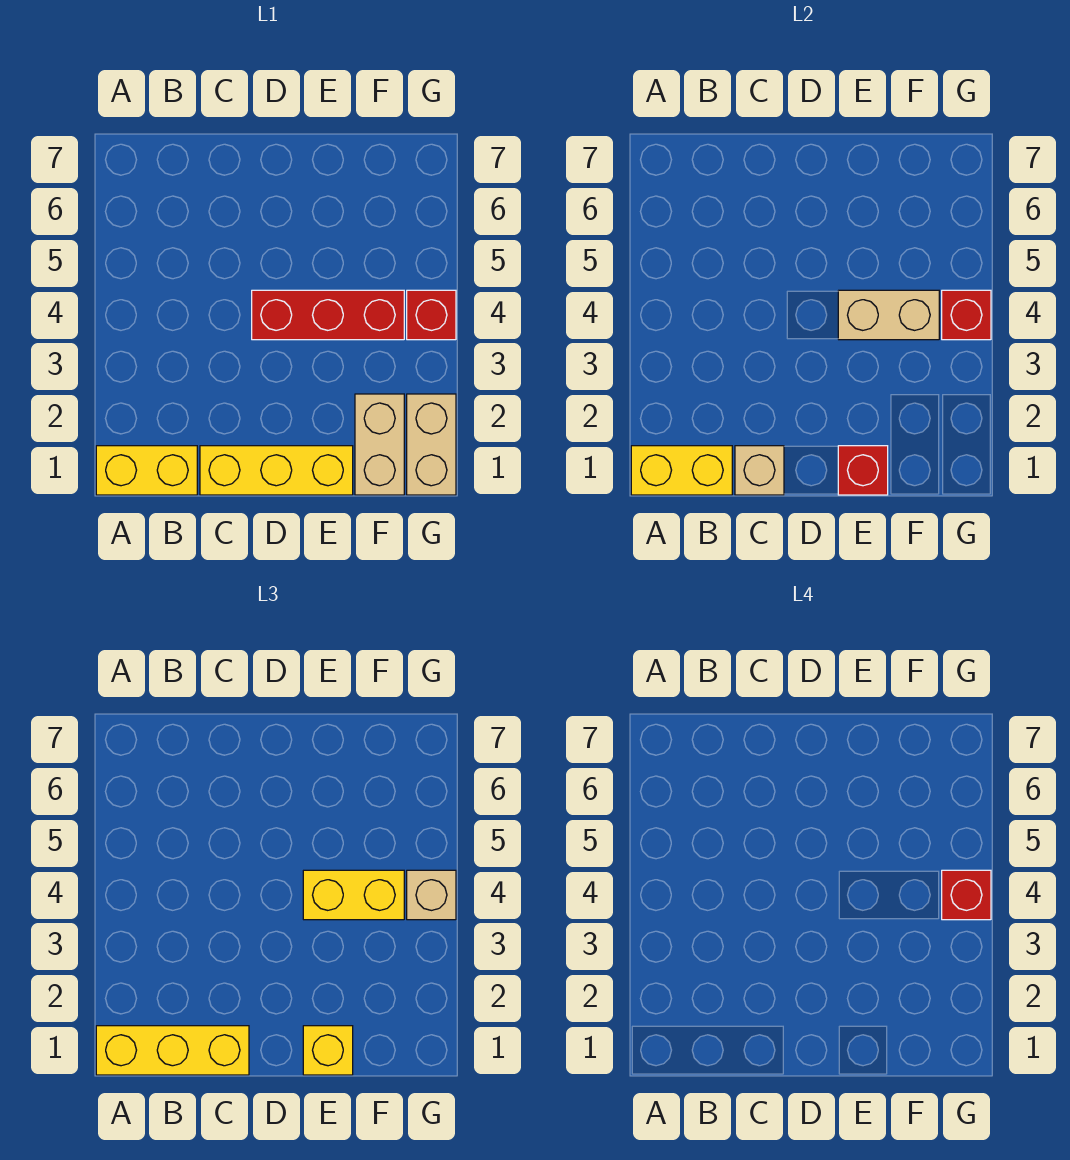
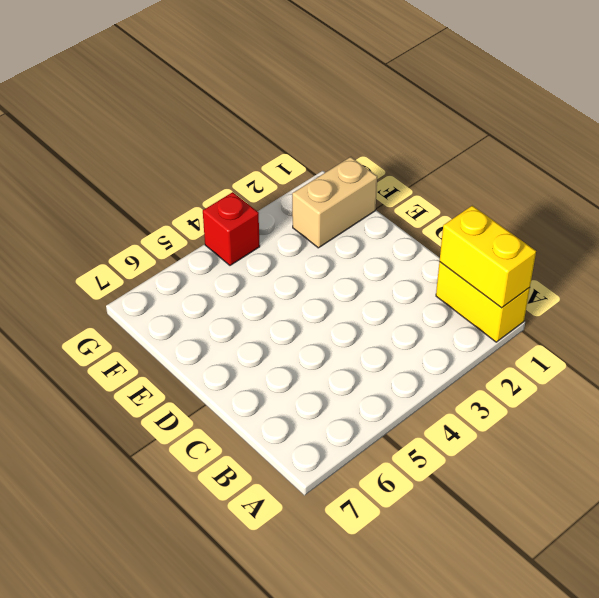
none -> yellow 1x3 brick [200,446,353,495]
none -> red 1x3 brick [252,290,404,340]
none -> tan 1x2 brick [407,394,456,495]

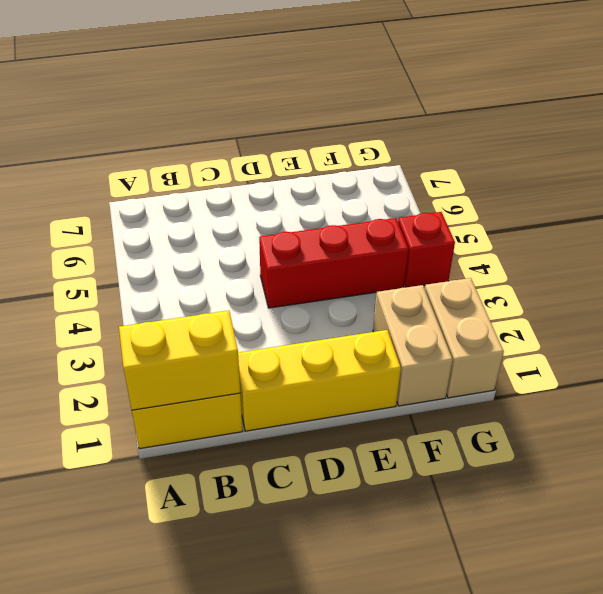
none -> tan 1x1 brick [735,446,784,495]
none -> red 1x1 brick [838,446,888,495]
none -> tan 1x2 brick [838,290,939,340]

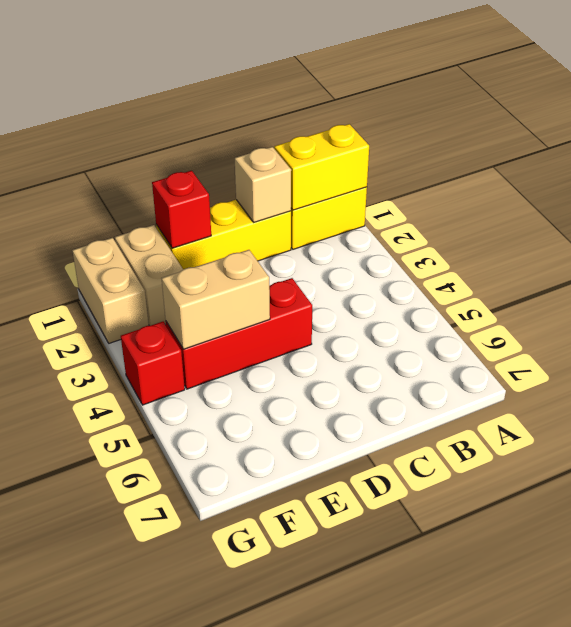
none -> red 1x1 brick [942,290,991,340]
none -> yellow 1x3 brick [96,1026,249,1075]
none -> yellow 1x1 brick [303,1026,353,1075]

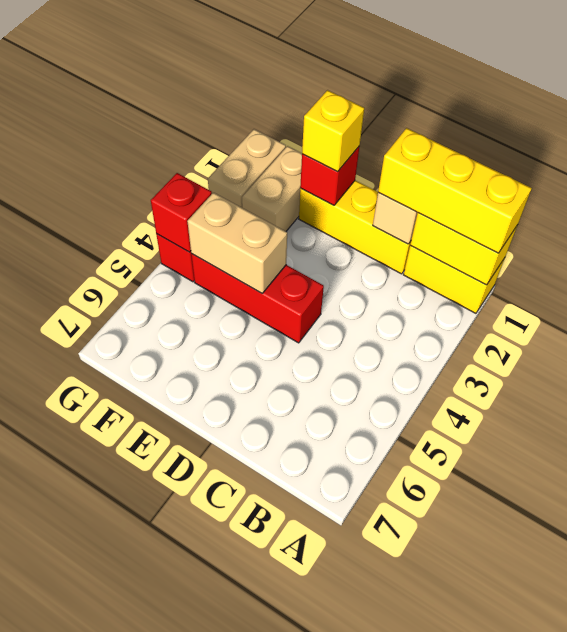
none -> yellow 1x2 brick [303,870,404,920]
none -> tan 1x1 brick [407,870,456,920]
none -> red 1x1 brick [942,870,991,920]

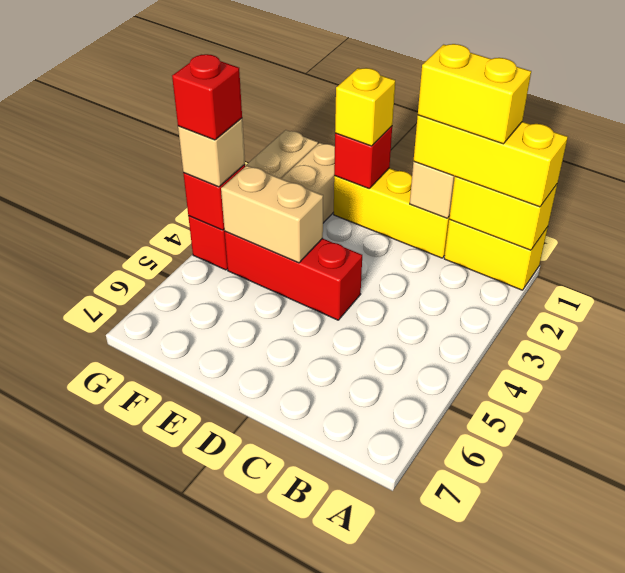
yellow 1x2 brick [418,44,531,144] -> yellow 1x2 brick moved to [303,870,404,920]

